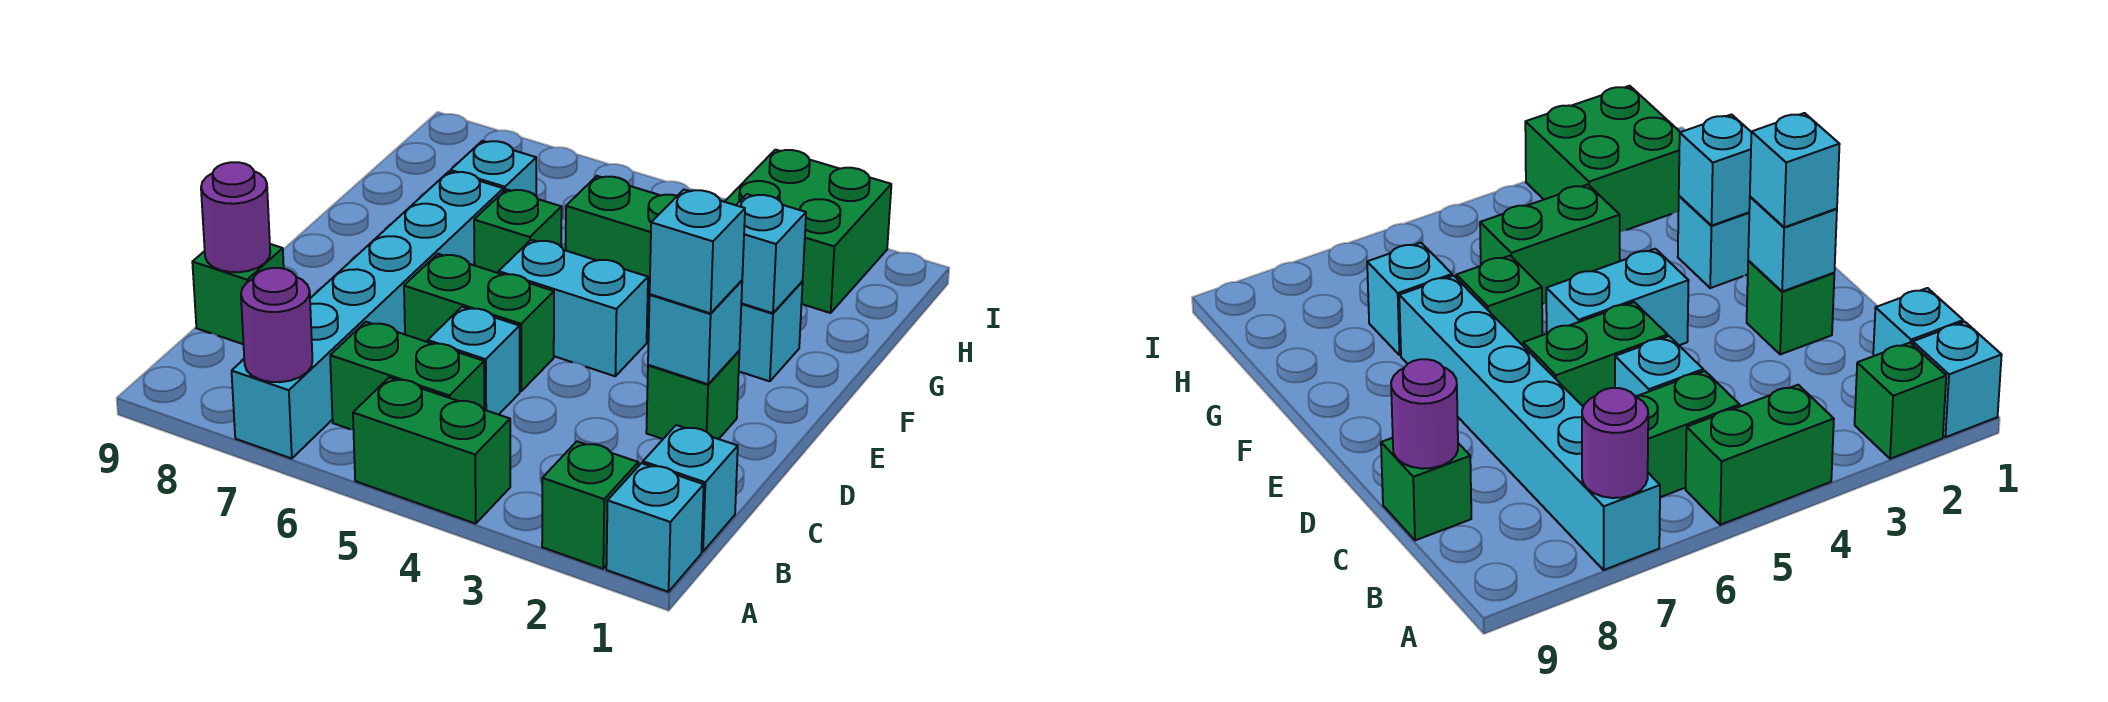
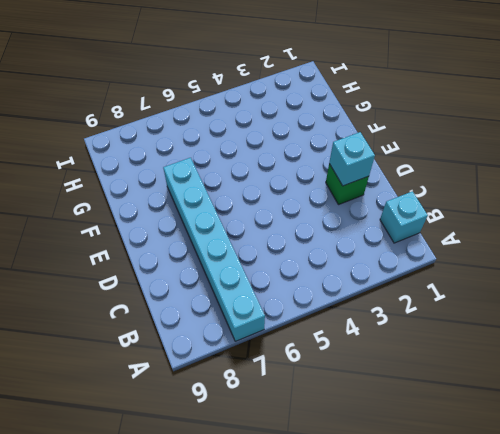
none -> cyan 1x1 brick [606,463,704,592]
none -> green 1x1 brick [542,441,638,569]
none -> green 1x2 brick [353,378,510,524]

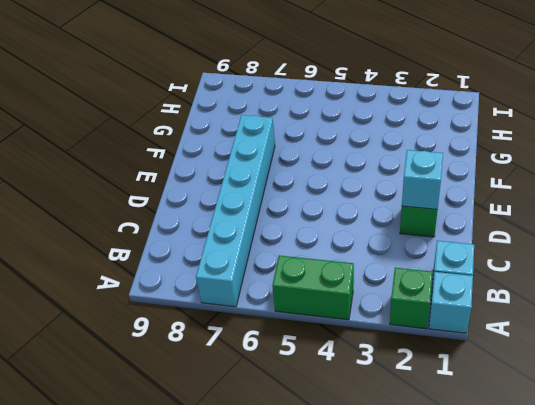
none -> green 1x2 brick [330,322,484,430]
none -> cyan 1x1 brick [428,307,520,415]
none -> green 1x1 brick [192,244,284,344]

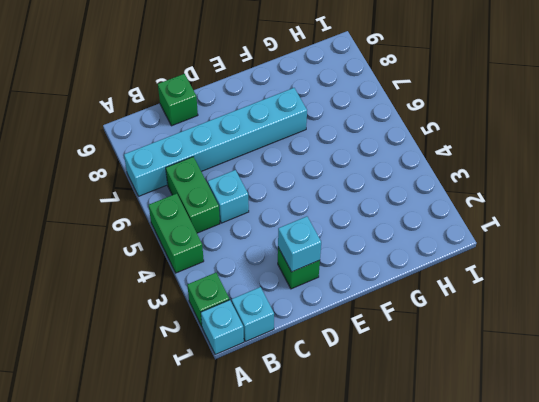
none -> green 1x2 brick [404,254,554,391]
none -> cyan 1x2 brick [499,240,648,376]
none -> cyan 1x1 brick [739,282,803,381]

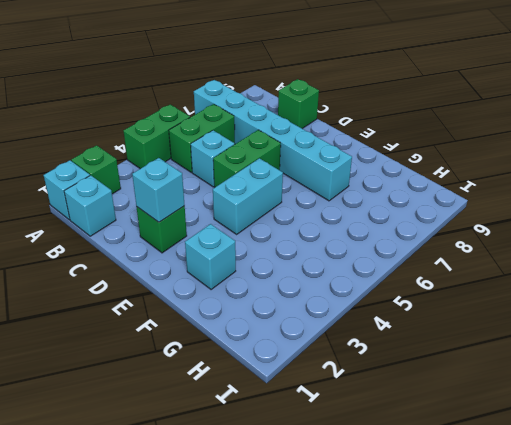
none -> green 1x1 brick [474,189,562,273]
none -> green 1x2 brick [566,176,677,298]
none -> cyan 1x1 brick [451,141,536,196]

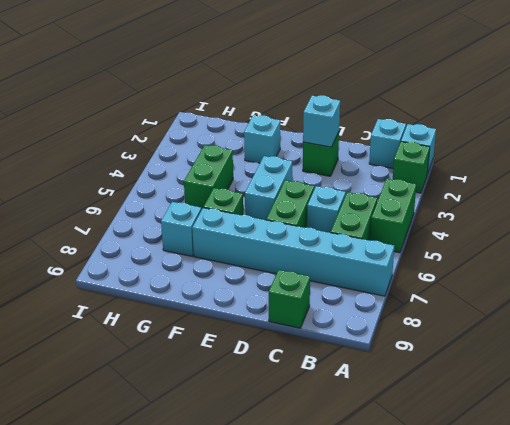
none -> green 2x2 brick [725,150,891,313]
none -> purple 1x1 round brick [241,268,312,382]
none -> purple 1x1 round brick [201,162,270,272]

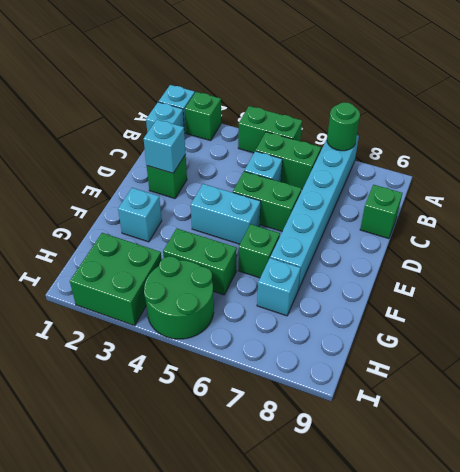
green 1x1 round brick [327,102,360,151] -> purple 1x1 round brick [241,268,312,382]
green 2x2 round brick [144,257,214,339] -> none
none -> purple 1x1 round brick [201,162,270,272]
none -> cyan 1x1 brick [736,194,806,313]
none -> cyan 1x1 brick [650,190,745,313]

